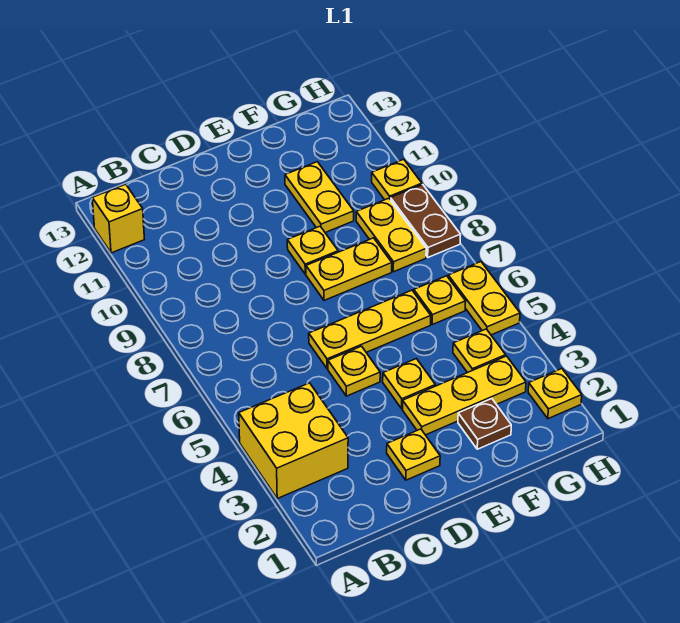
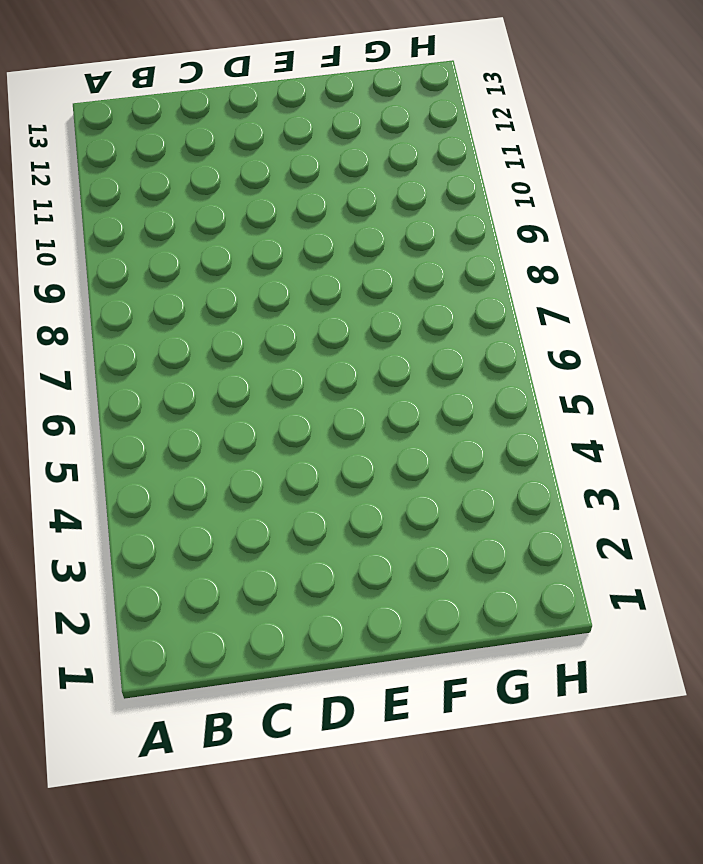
none -> yellow 2x2 brick [239,383,348,498]
none -> yellow 1x1 brick [92,184,144,253]
none -> yellow 1x1 plate [387,429,440,480]

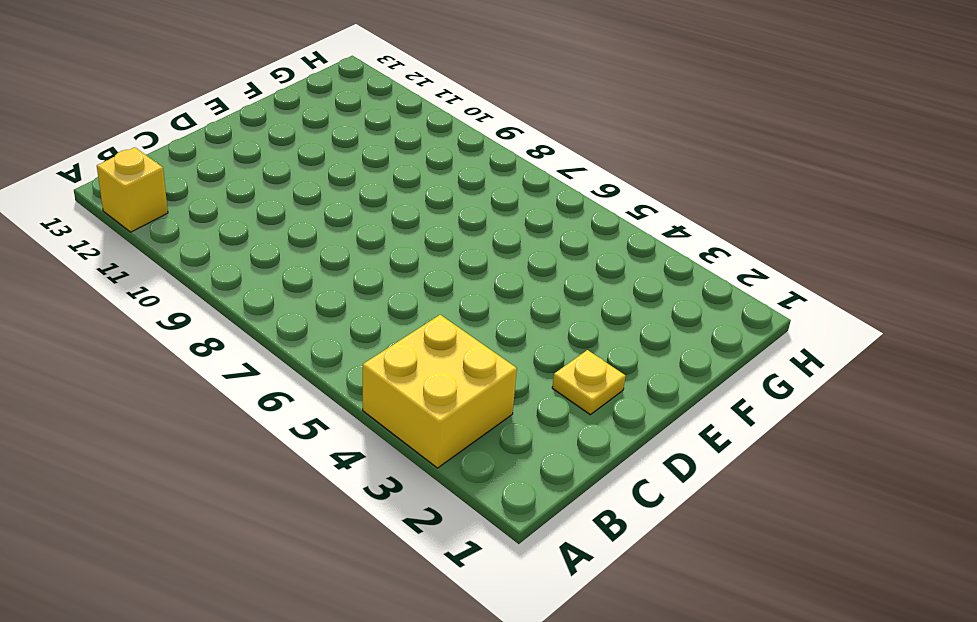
none -> yellow 1x1 plate [328,346,380,396]
none -> yellow 1x3 plate [309,290,431,369]
none -> yellow 1x3 plate [402,356,526,435]

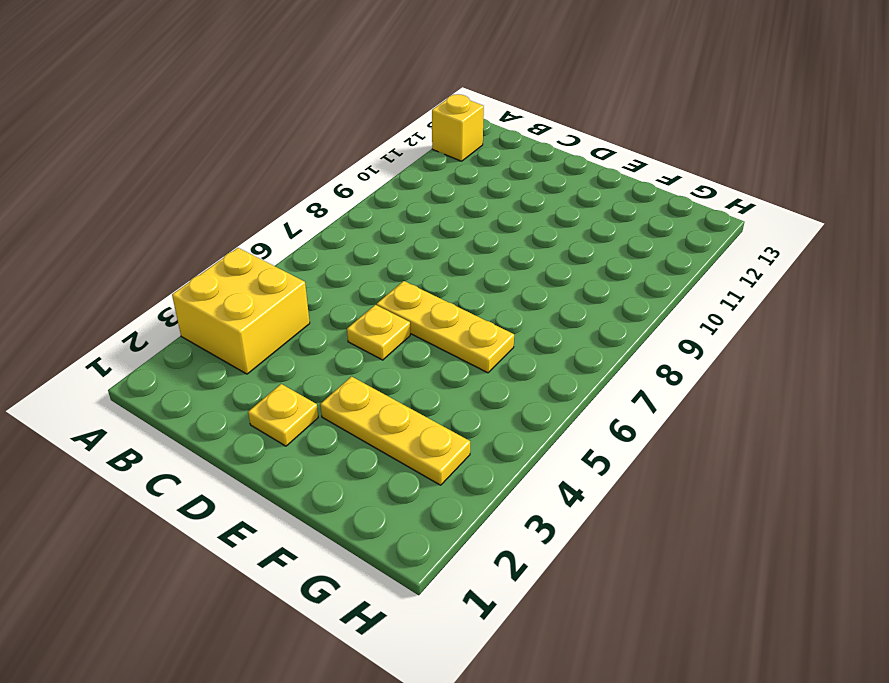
none -> yellow 1x1 plate [383,359,435,408]
none -> yellow 1x2 plate [306,238,392,300]
none -> yellow 1x1 plate [287,226,338,274]

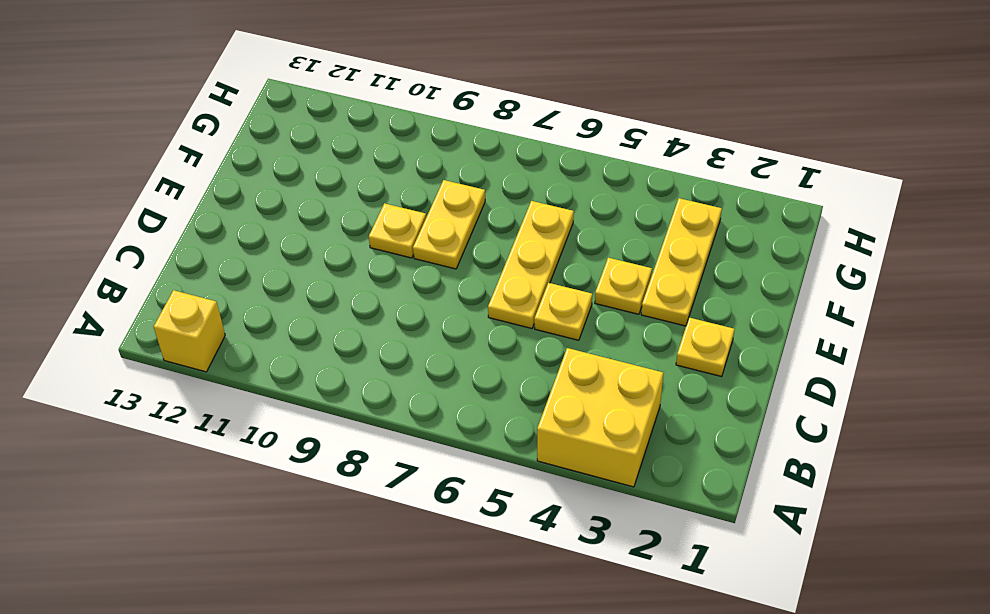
none -> brown 1x1 plate [458,399,511,449]
none -> yellow 1x2 plate [285,162,354,233]
none -> yellow 1x1 plate [453,329,506,373]

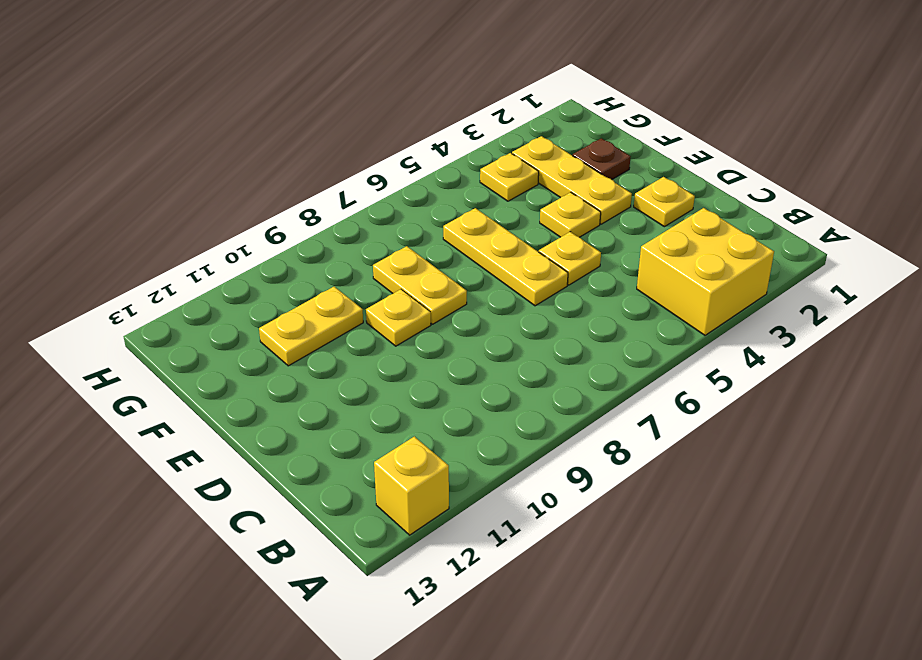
none -> yellow 1x1 plate [414,276,466,324]
none -> yellow 1x2 plate [356,198,426,272]
none -> yellow 1x1 plate [528,369,582,419]

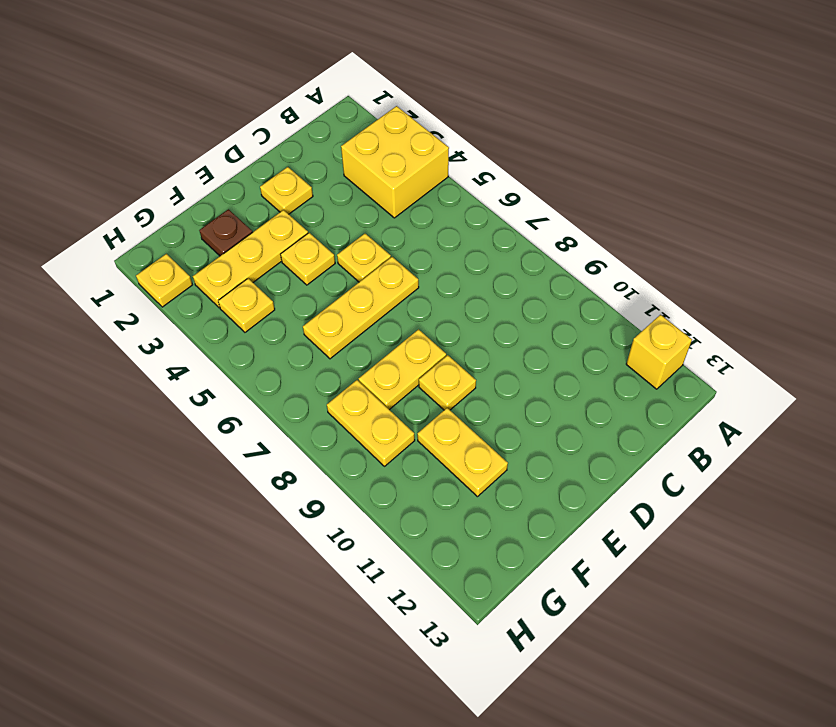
none -> yellow 1x1 plate [414,276,466,324]
none -> yellow 1x2 plate [448,262,520,335]
none -> brown 1x2 plate [390,185,461,257]

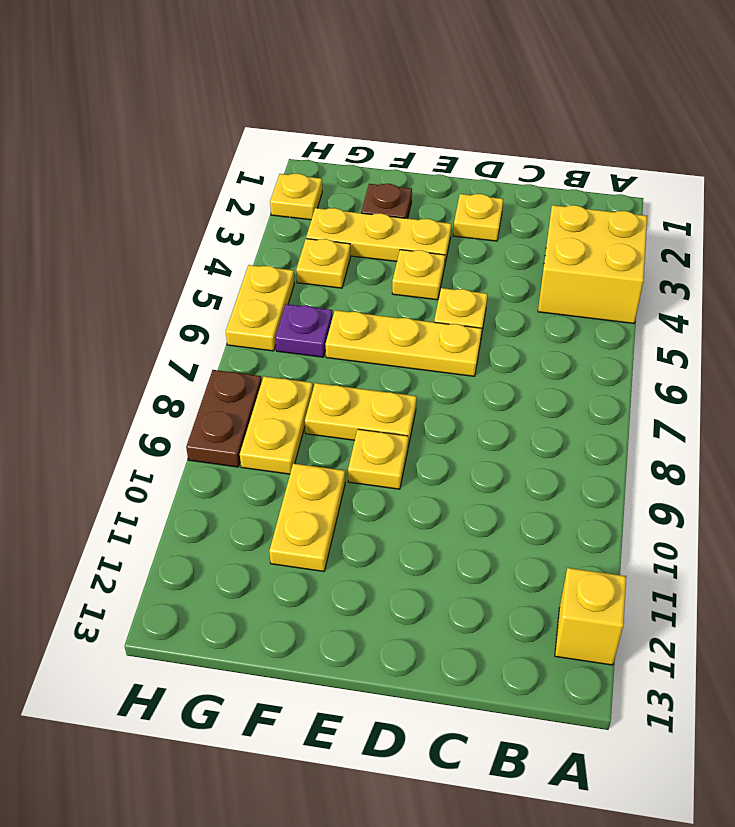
purple 1x1 plate [275,304,332,357] -> yellow 1x1 plate [414,276,466,324]
none -> yellow 1x1 plate [372,159,422,200]

